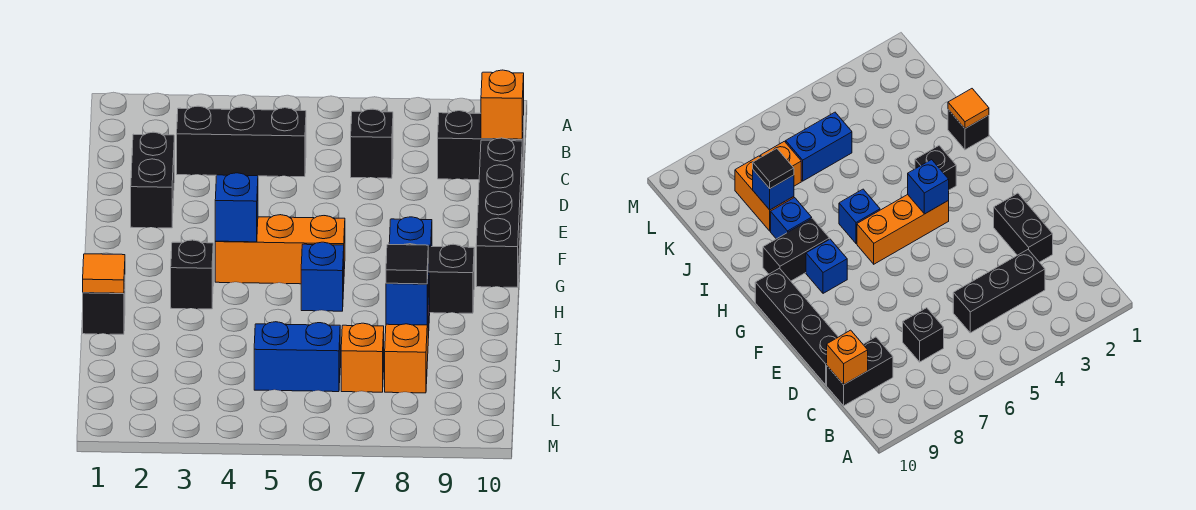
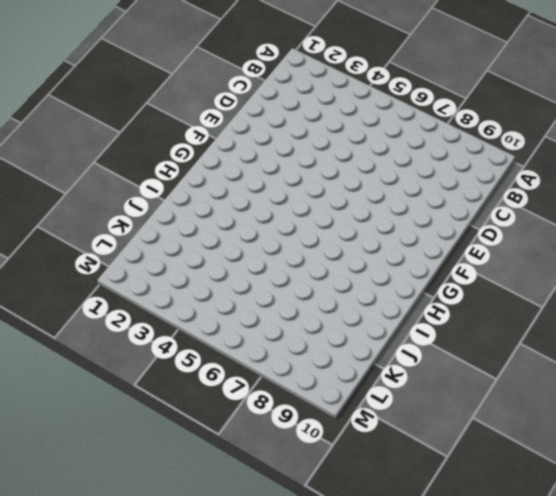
none -> black 1x3 brick [177,106,306,177]
none -> black 1x1 brick [351,109,393,178]
none -> black 1x2 brick [438,111,524,180]

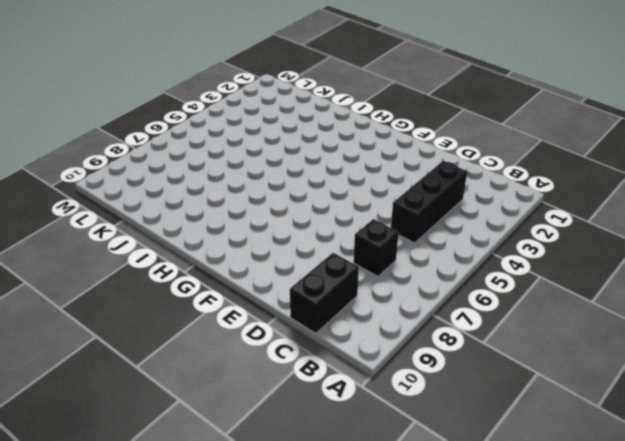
none -> black 1x2 brick [131,132,174,228]
none -> black 1x4 brick [476,138,522,287]
none -> orange 1x3 brick [215,215,345,284]

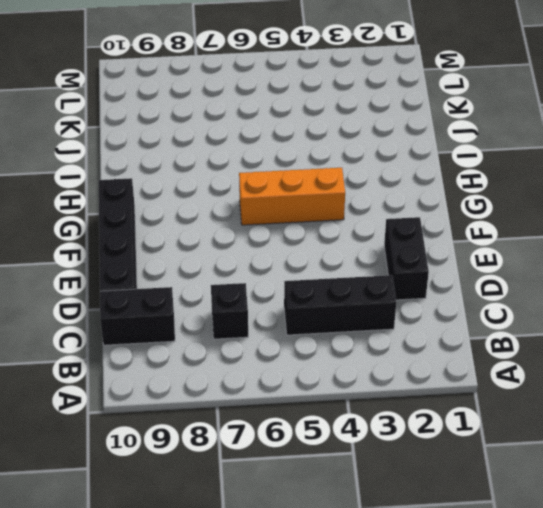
none -> blue 1x1 brick [389,217,432,247]
none -> black 1x1 brick [171,240,213,309]
none -> blue 1x1 brick [301,242,344,311]

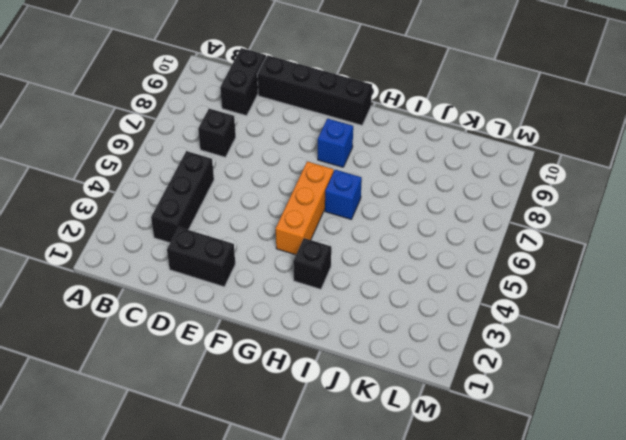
none -> black 1x2 brick [404,244,474,313]
none -> black 1x1 brick [83,282,125,334]
none -> blue 1x1 brick [771,198,812,239]

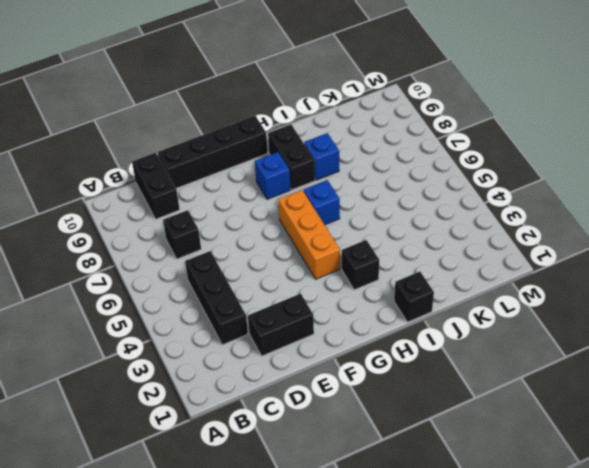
none -> orange 1x2 brick [385,320,428,393]
none -> blue 1x2 brick [254,322,340,392]
none -> orange 1x1 brick [341,323,384,392]

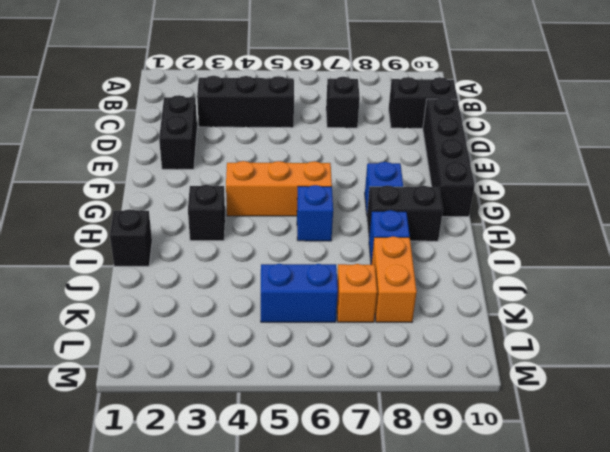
none -> orange 1x1 brick [481,70,524,139]
none -> blue 1x1 brick [215,173,258,242]
none -> orange 1x1 tile [83,254,125,293]

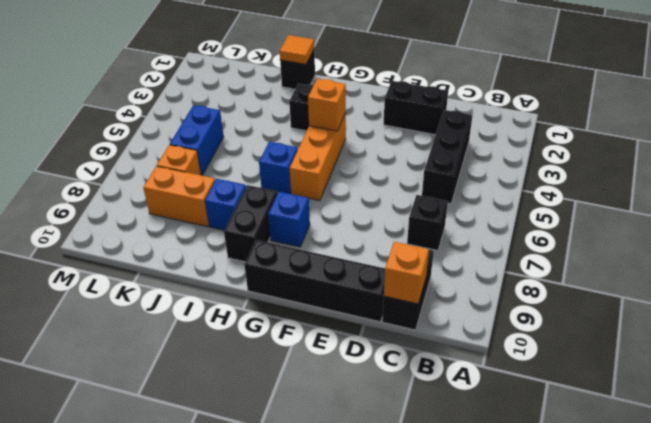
orange 1x1 brick [308,79,346,131] -> blue 1x1 brick [215,173,258,242]
none -> blue 1x1 brick [386,279,428,325]
none -> black 1x1 tile [386,245,428,284]

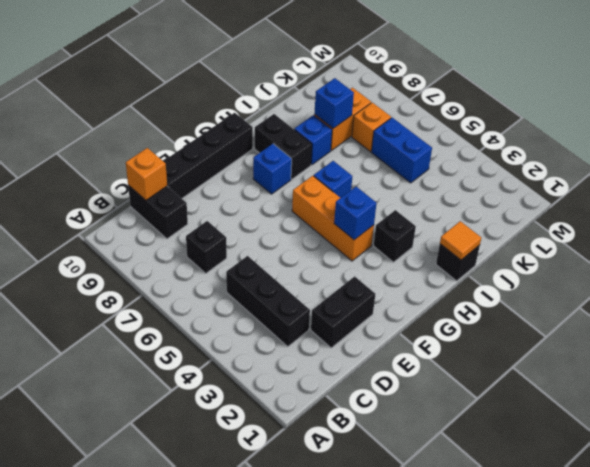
none -> black 1x1 tile [386,245,428,284]

